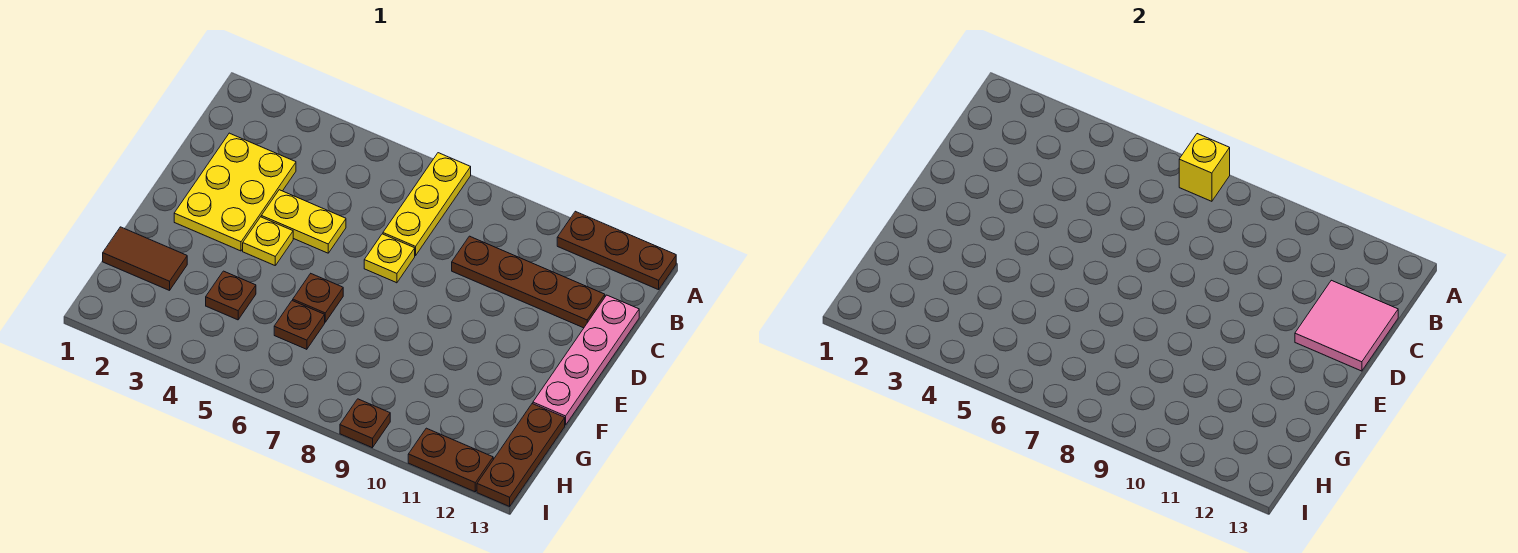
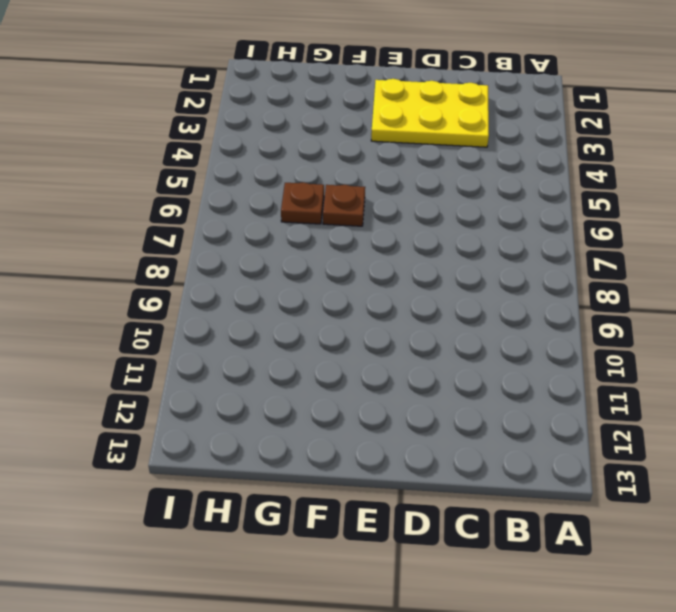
none -> yellow 1x3 plate [383,153,471,256]
none -> brown 1x3 plate [557,211,676,290]
none -> brown 1x4 plate [452,236,605,328]

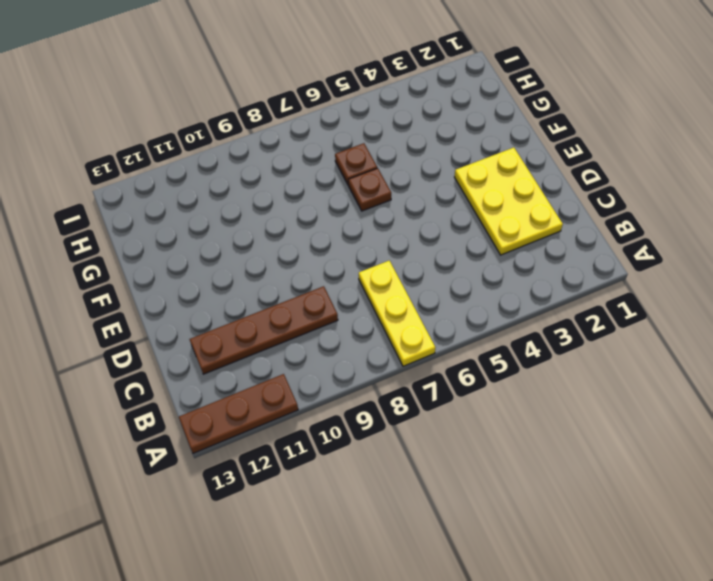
none -> pink 1x4 plate [533,295,639,425]
none -> yellow 1x2 plate [261,190,346,253]
none -> yellow 1x1 plate [364,234,415,283]

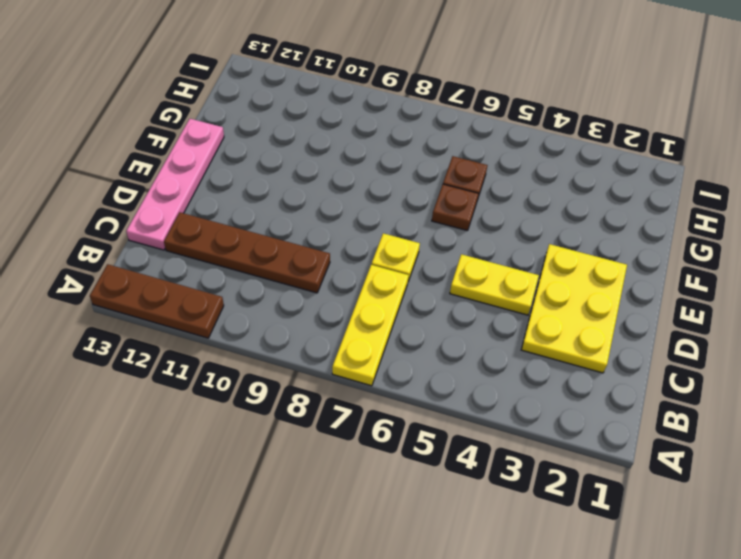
none -> yellow 1x1 plate [243,217,293,265]
none -> brown 1x2 tile [103,227,187,290]
none -> brown 1x1 plate [206,271,256,320]

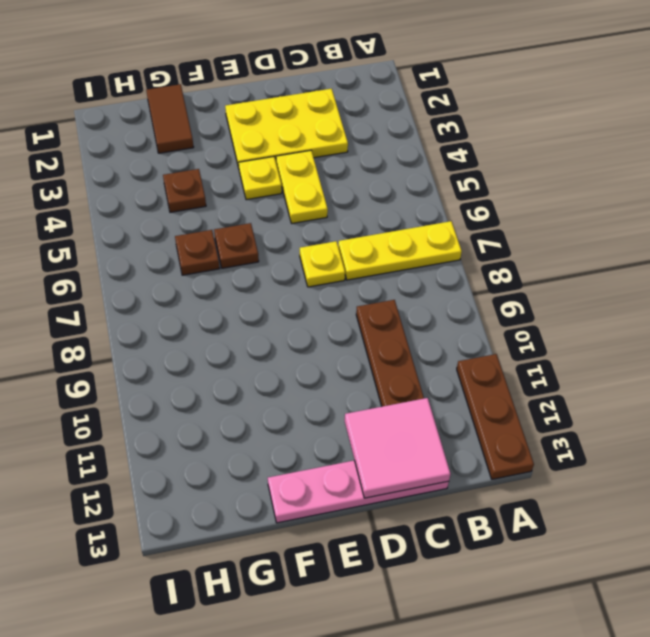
none -> brown 1x3 plate [477,404,565,506]
none -> brown 1x1 plate [340,399,390,448]
none -> brown 1x2 plate [408,428,493,492]

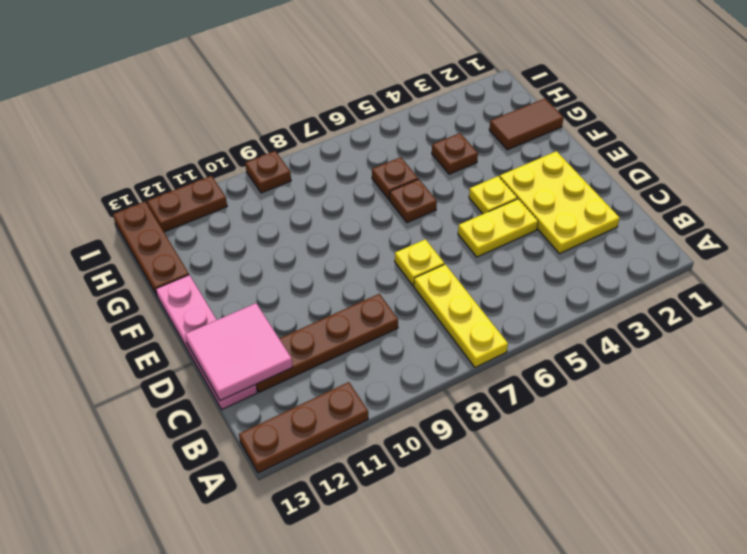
none -> yellow 1x1 brick [1179,134,1230,201]

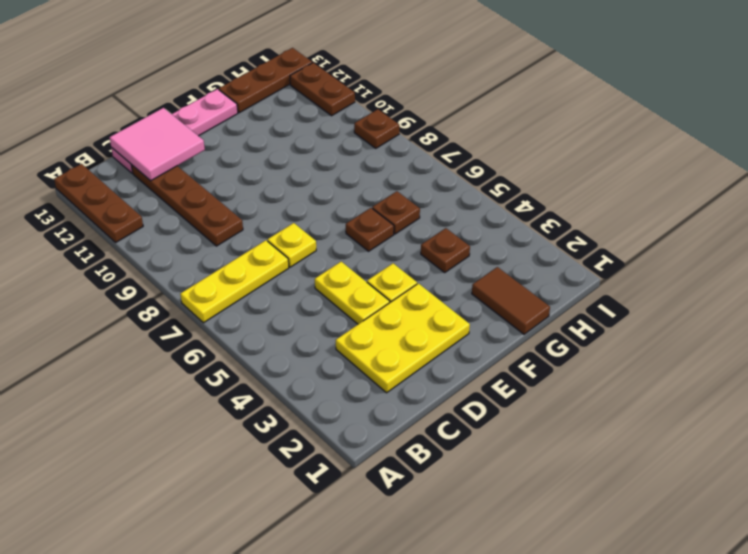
none -> yellow 1x1 brick [1179,134,1230,201]

